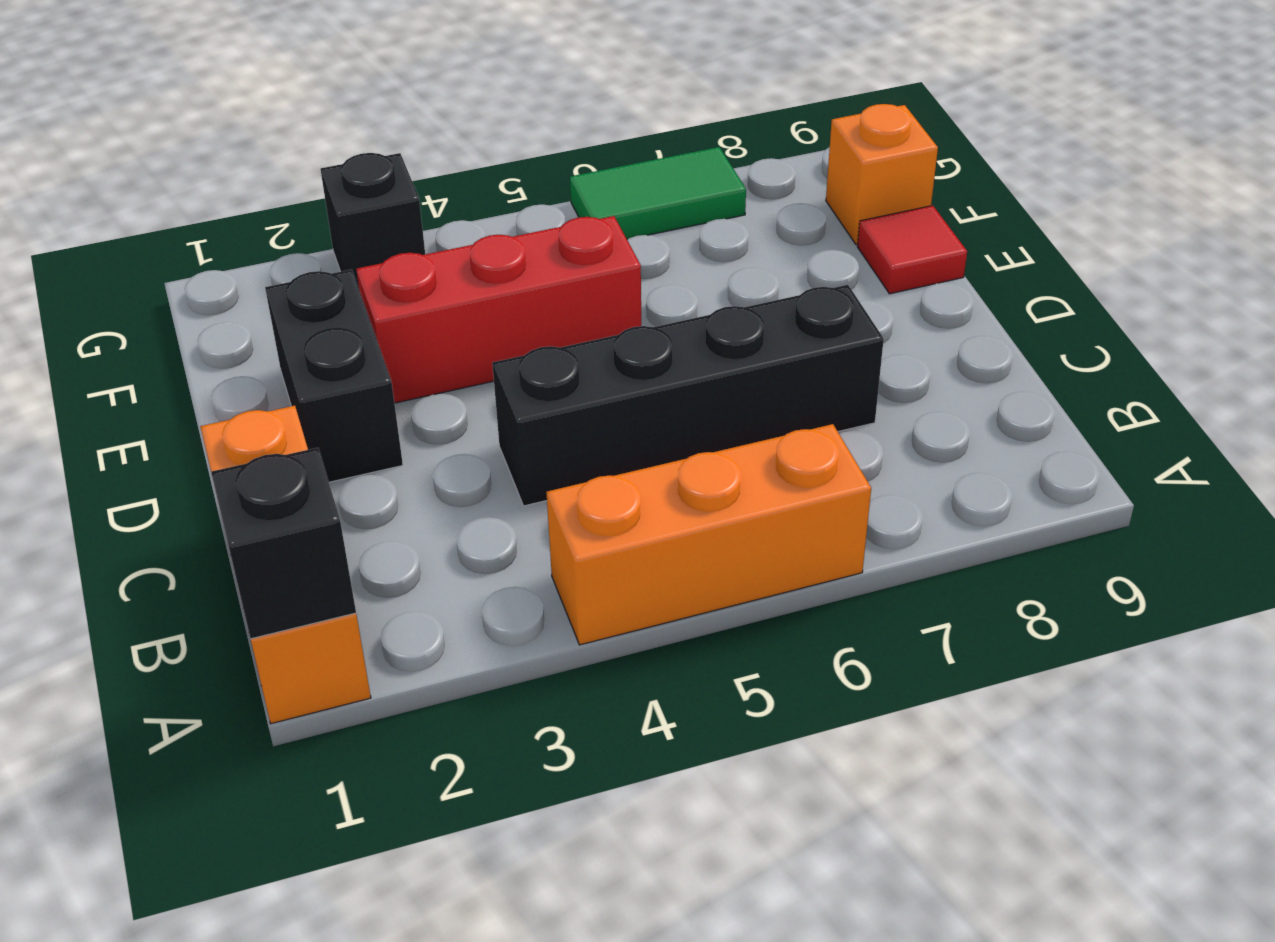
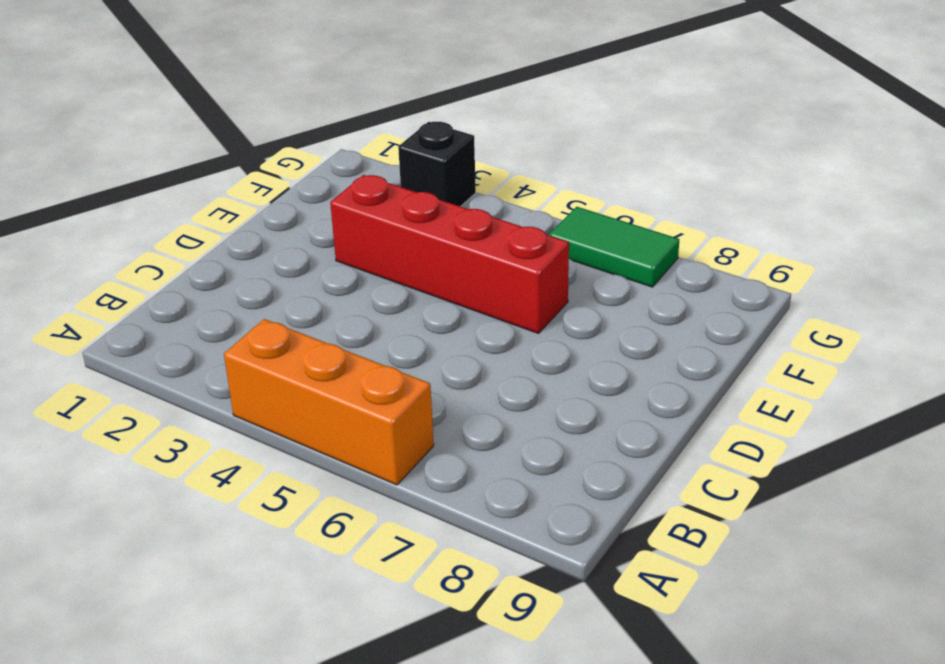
red 1x4 brick [330,175,569,333] -> red 1x3 brick [356,216,641,403]
none -> orange 1x3 brick [200,406,371,724]
none -> black 1x4 brick [492,285,884,506]

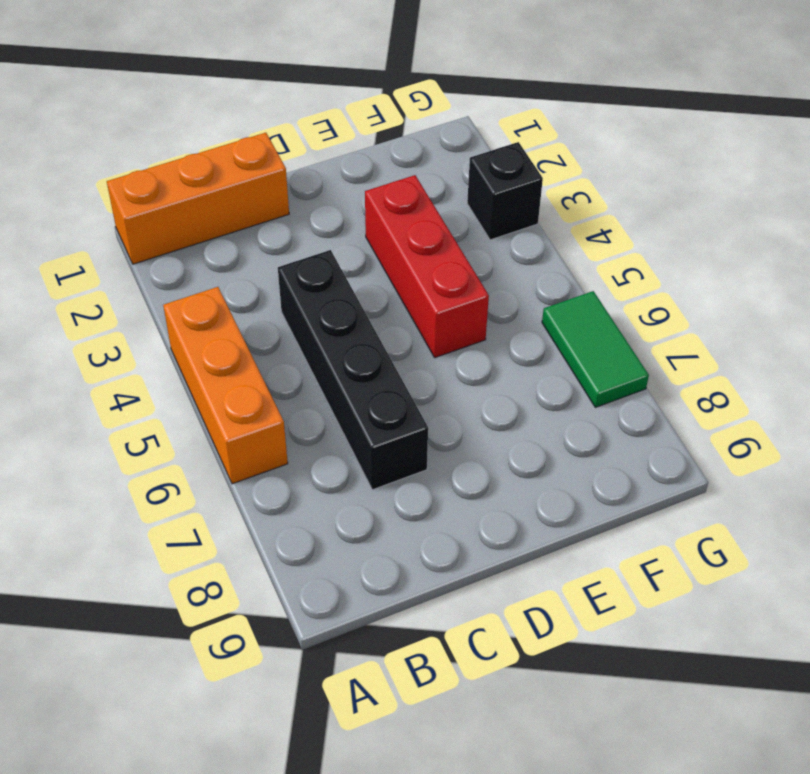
none -> black 1x2 brick [265,269,403,482]
none -> red 1x1 tile [857,206,967,294]

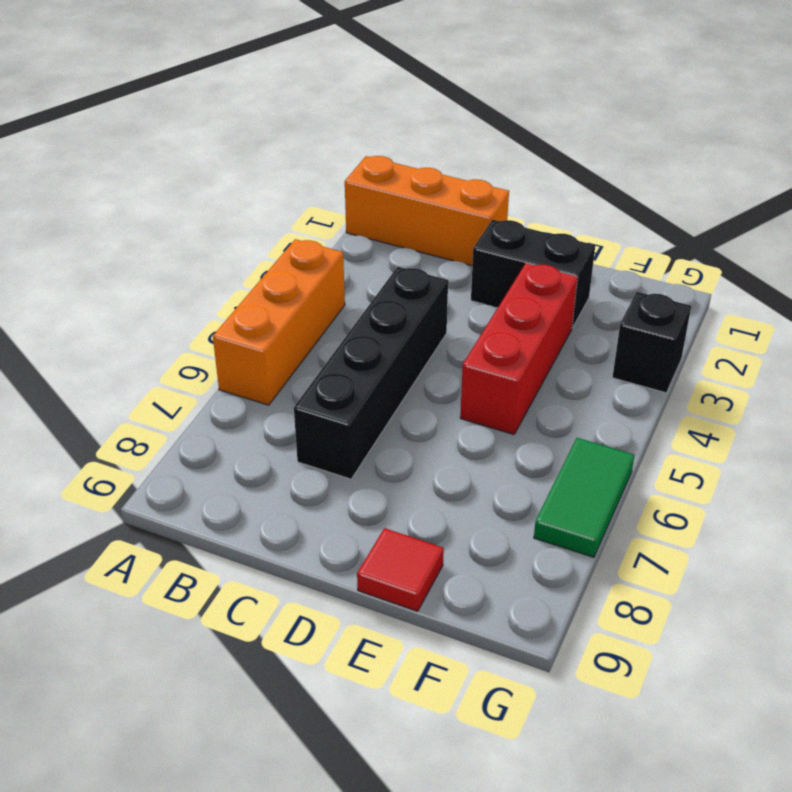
none -> orange 1x1 brick [826,104,938,245]
none -> black 1x1 brick [211,448,356,639]

